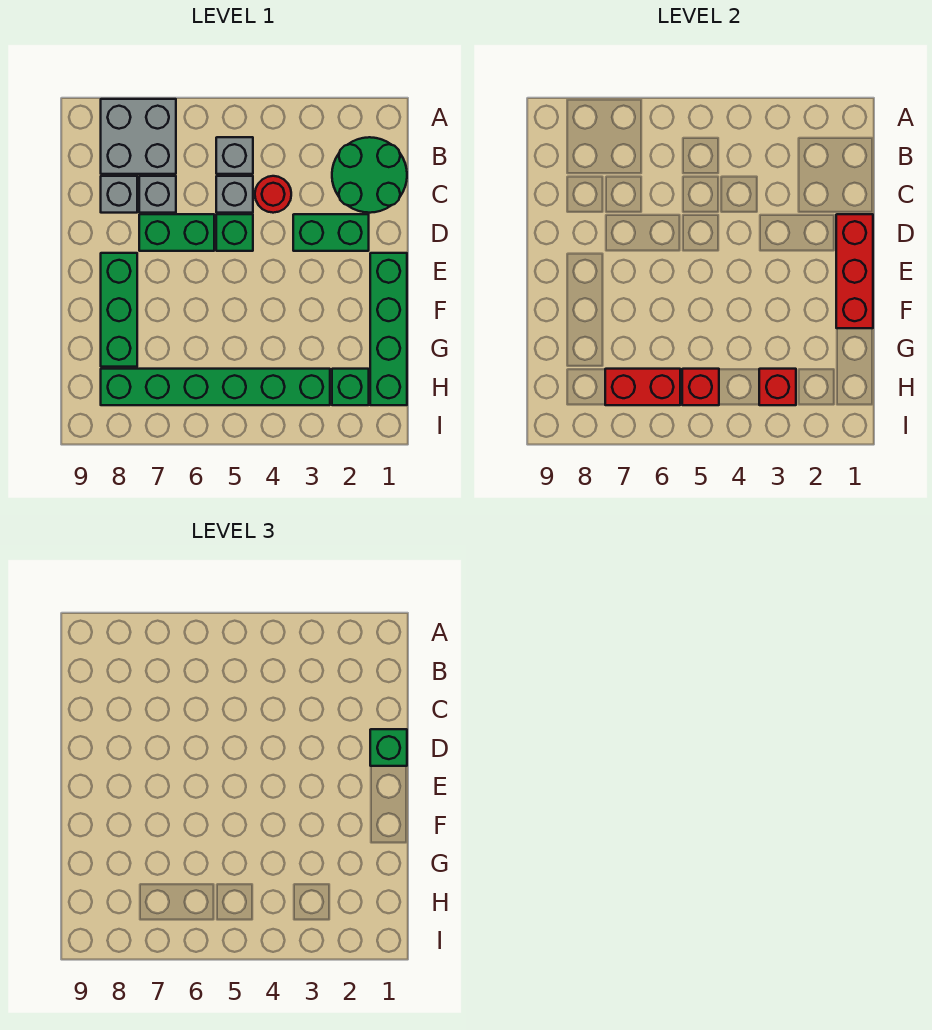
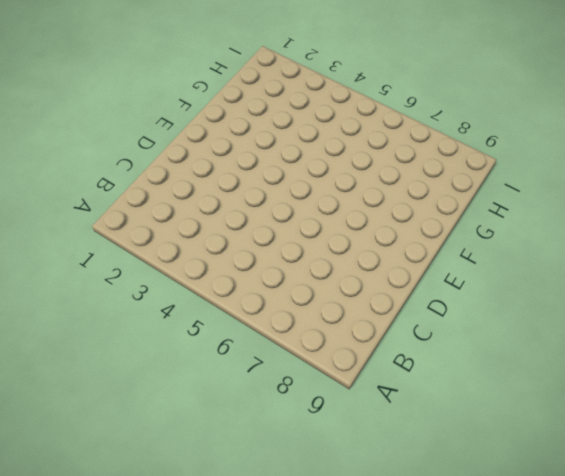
none -> grey 2x2 brick [101,99,176,174]
none -> green 2x2 round brick [332,137,407,213]
none -> grey 1x1 brick [216,137,253,174]

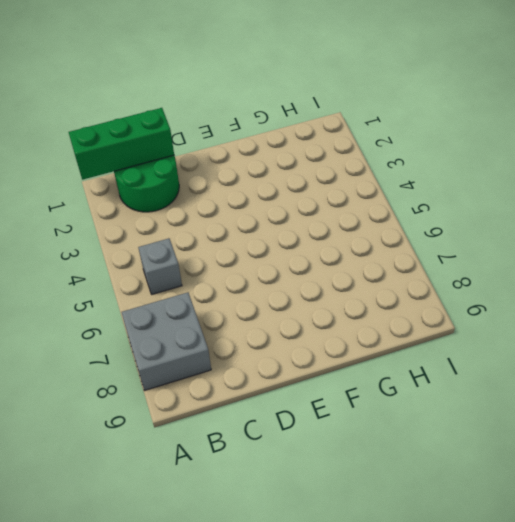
green 1x3 brick [69,108,174,180] -> green 1x3 brick moved to [101,253,137,367]
none -> red 1x1 round brick [255,176,291,213]
none -> grey 1x1 brick [216,176,253,213]
none -> grey 1x1 brick [139,176,176,213]

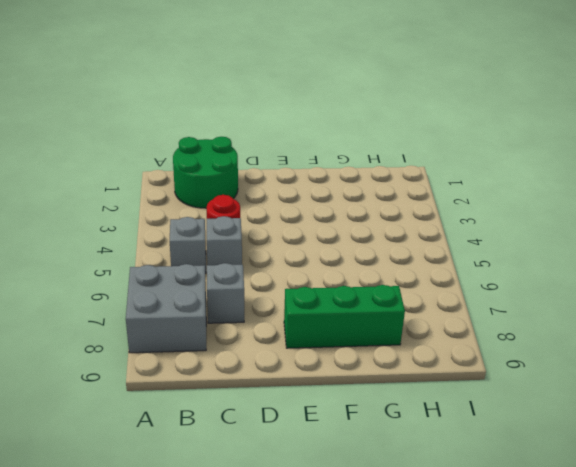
none -> grey 1x1 brick [101,176,137,213]
none -> green 1x2 brick [293,214,369,251]
none -> green 1x1 brick [216,214,253,251]

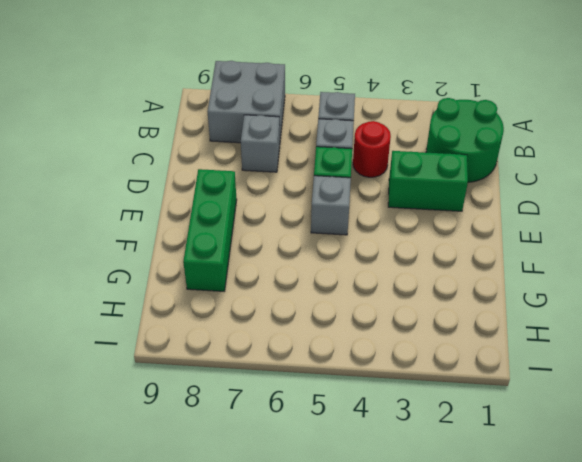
grey 1x1 brick [311,176,351,235] -> grey 1x1 brick moved to [101,176,137,213]
none -> green 1x2 brick [139,214,214,251]
none -> green 1x4 brick [370,253,407,405]
none -> green 1x1 brick [332,369,369,405]

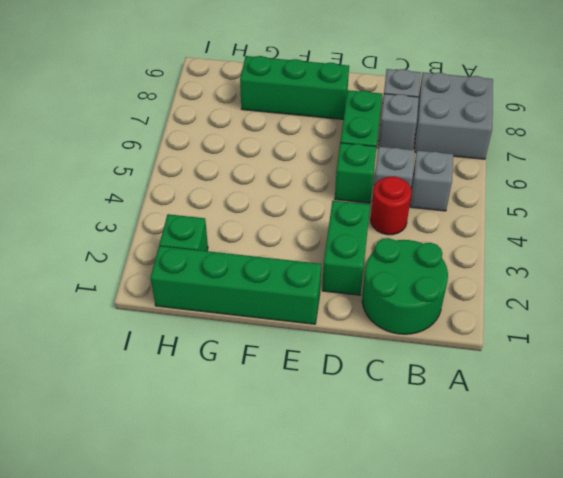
none -> green 1x6 brick [101,369,330,405]
none -> red 1x3 brick [836,214,873,328]
none -> red 1x1 brick [759,369,796,405]

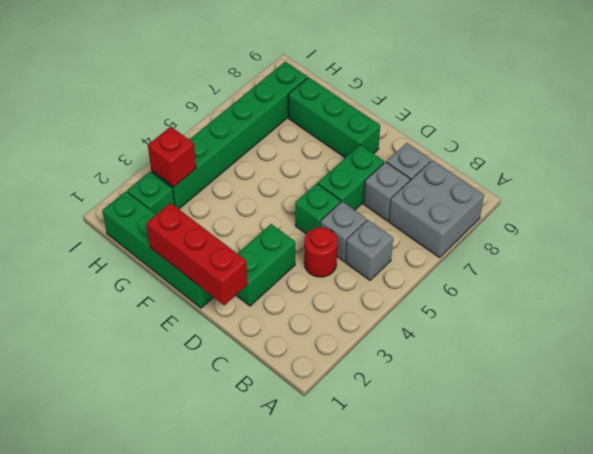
none -> green 2x2 round brick [332,137,407,213]
none -> red 1x1 brick [682,369,719,405]
none -> red 1x2 brick [605,369,680,405]

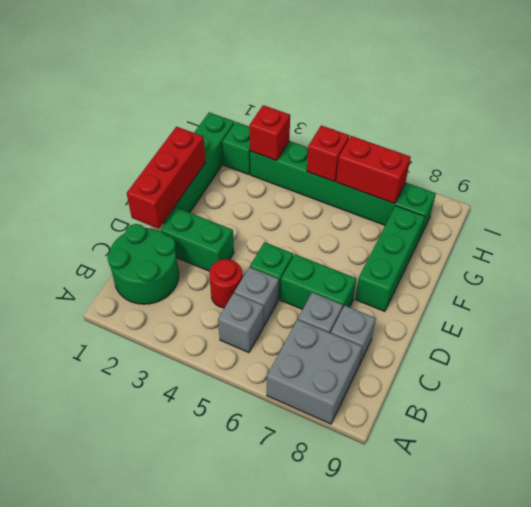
none -> green 1x1 brick [370,729,407,766]

